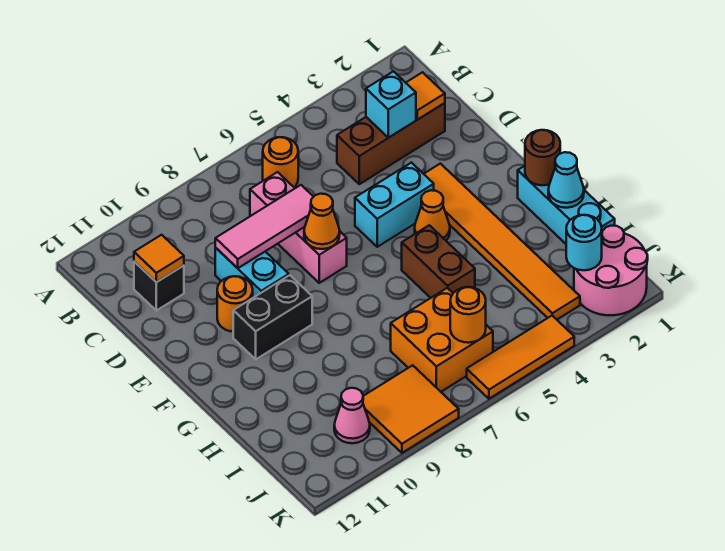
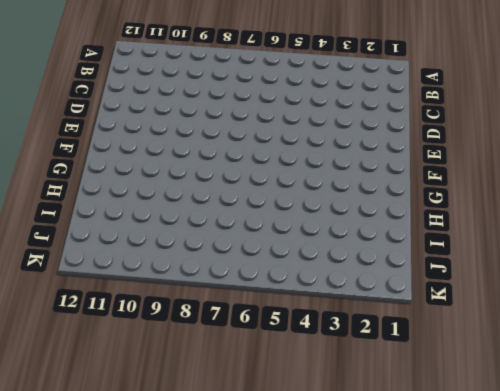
none -> orange 1x1 round brick [263,137,298,187]
none -> brown 1x3 brick [337,103,445,184]
none -> pink 1x3 brick [250,172,347,283]

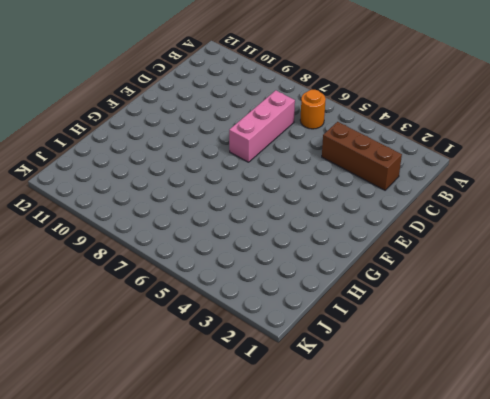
none -> black 1x1 brick [134,262,184,311]
none -> cyan 1x2 brick [215,248,289,298]
none -> orange 1x6 tile [424,164,580,319]

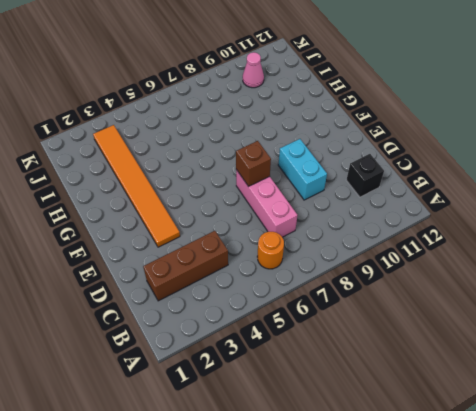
brown 1x1 brick [236,141,271,186] -> orange 1x1 cone [304,194,340,249]
none -> cyan 1x2 brick [355,163,434,247]
none -> orange 1x1 round brick [217,276,253,332]
none -> orange 1x1 cone [415,190,450,240]

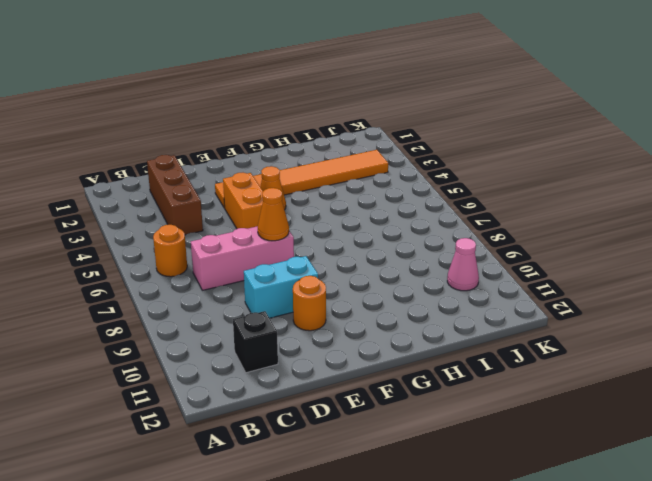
orange 1x2 brick [223,173,263,229] -> cyan 1x2 brick [355,163,434,247]
none -> black 1x2 brick [233,275,312,359]
none -> cyan 1x3 brick [518,166,615,244]
none -> brown 1x2 brick [402,225,475,298]

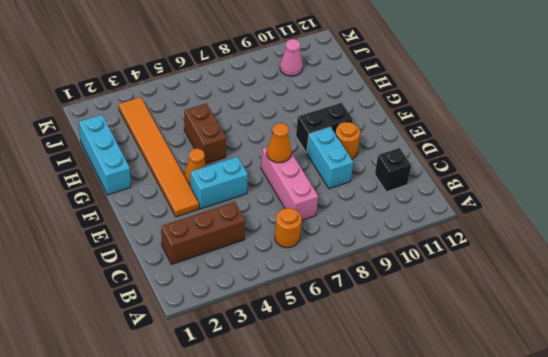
none -> orange 2x2 brick [391,288,493,392]
none -> pink 2x2 round brick [574,226,648,315]
none -> orange 2x2 tile [363,365,459,453]

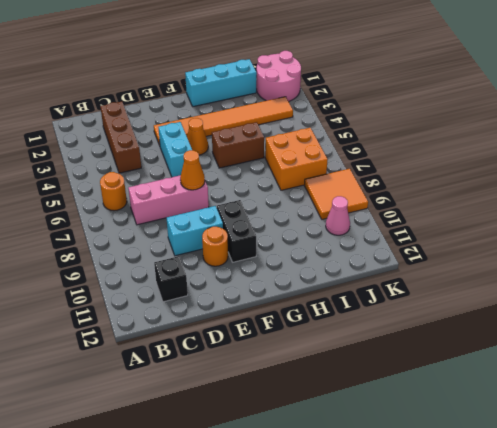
none -> orange 1x3 tile [467,316,574,399]
none -> orange 1x1 tile [406,72,445,120]
none -> cyan 1x1 brick [366,71,416,138]

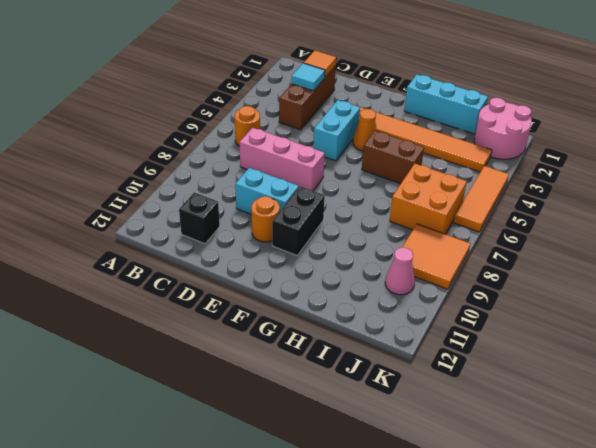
cyan 1x1 tile [292,63,325,91] -> cyan 1x1 brick [366,71,416,138]
none -> orange 1x1 tile [134,235,184,282]
none -> pink 1x3 tile [215,185,313,268]
none -> orange 1x1 cone [304,194,340,249]

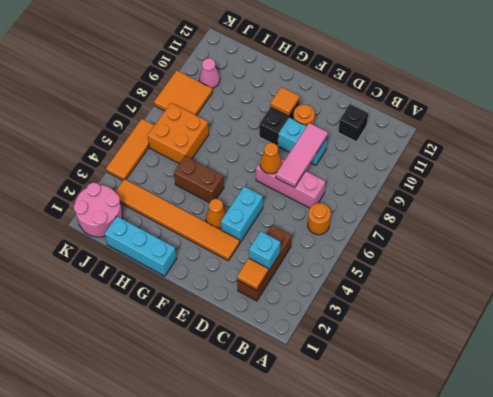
orange 1x1 tile [270,87,299,116] -> orange 1x1 tile moved to [134,235,184,282]
none -> brown 1x1 round brick [525,130,560,185]
none -> cyan 1x1 cone [548,152,584,208]
none -> cyan 1x1 round brick [566,215,602,270]

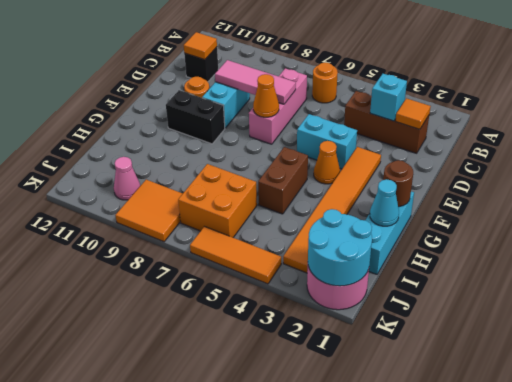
cyan 2x2 round brick [308,209,372,286] -> cyan 1x1 round brick [566,215,602,270]
none -> orange 1x1 round brick [450,287,486,343]

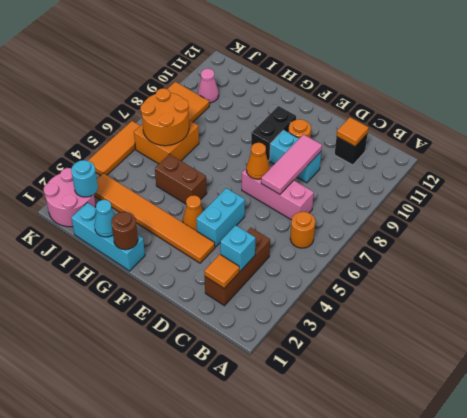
orange 2x2 round brick [140,88,189,146] -> orange 1x1 round brick [450,287,486,343]

